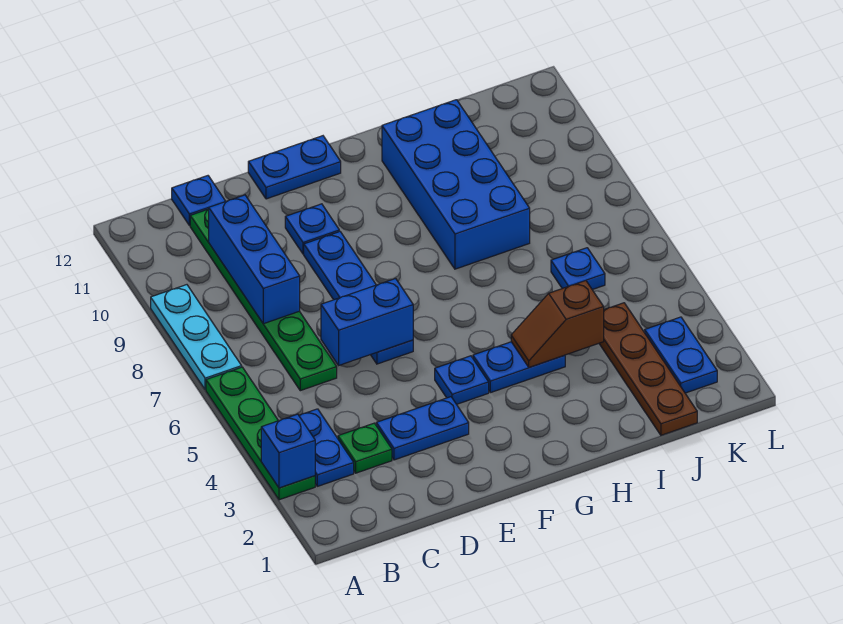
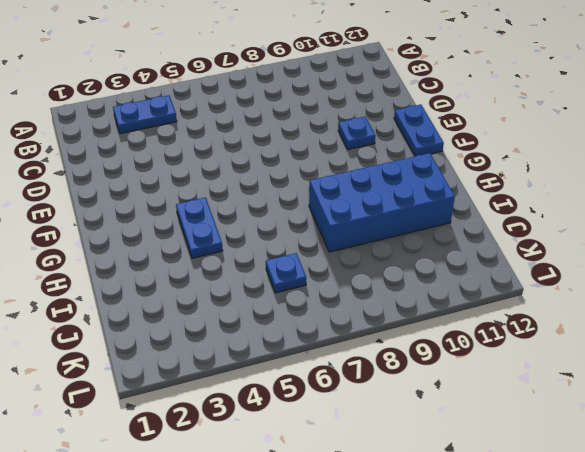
none -> green 1x4 plate [206,367,315,500]
none -> cyan 1x3 plate [151,285,242,390]
none -> green 1x1 plate [338,423,392,473]

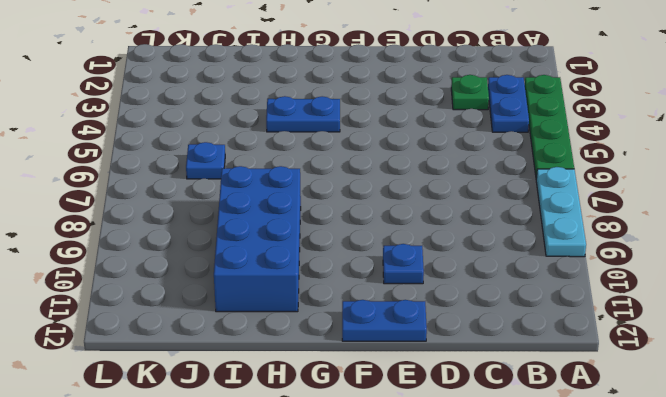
none -> green 1x6 plate [190,209,337,391]
none -> blue 1x1 plate [172,176,226,225]
none -> blue 1x2 plate [376,397,469,460]

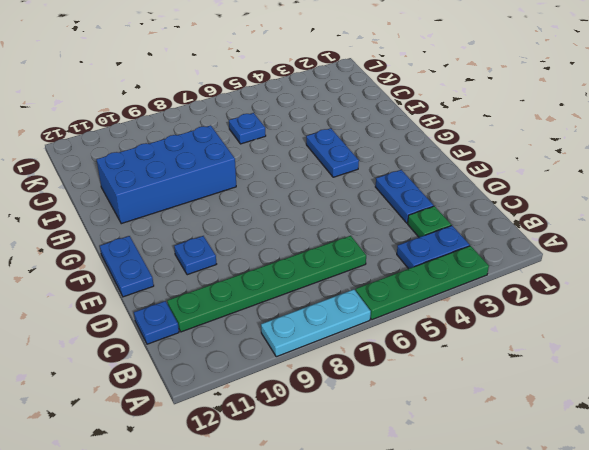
none -> blue 1x4 plate [304,231,413,364]
none -> blue 1x1 plate [435,356,489,404]
none -> brown 1x4 plate [599,303,697,435]

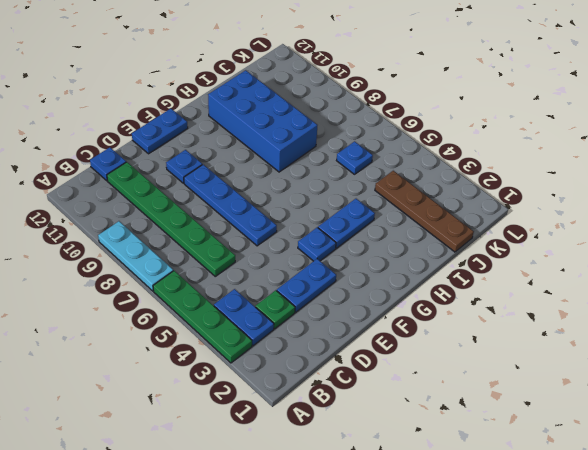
none -> blue 1x2 plate [645,317,717,393]
none -> blue 1x1 brick [261,414,315,488]
none -> blue 1x3 brick [209,195,300,324]

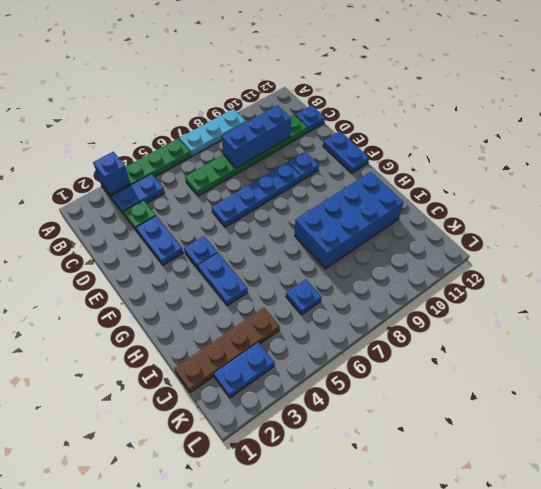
none -> blue 1x2 brick [321,279,413,365]
none -> brown 1x2 slope [511,281,604,368]

